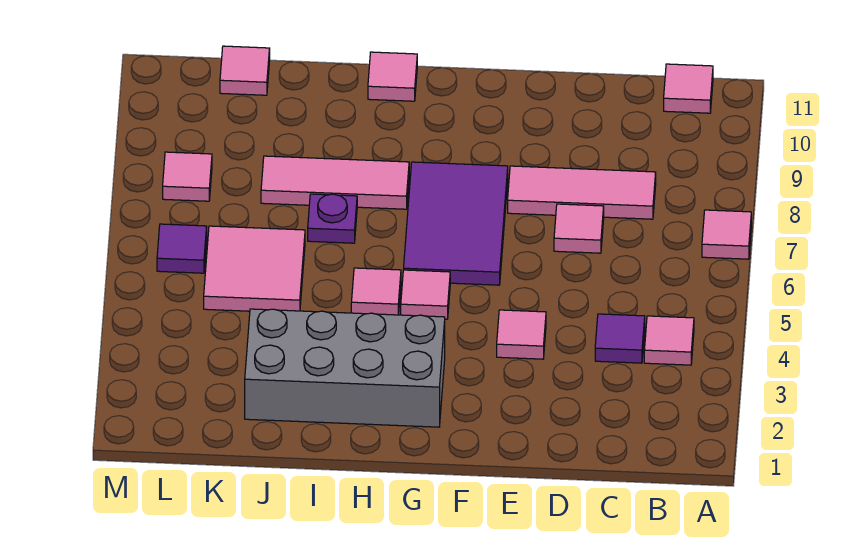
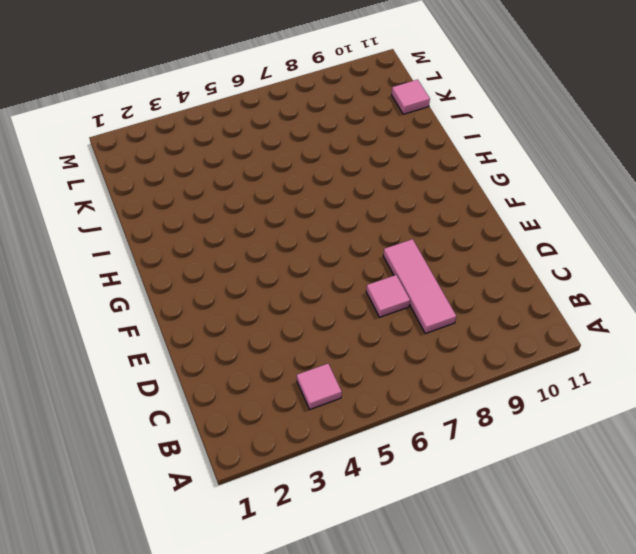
none -> pink 1x1 tile [702,210,751,259]
none -> pink 1x1 tile [664,64,713,113]
none -> purple 1x1 tile [595,314,645,363]

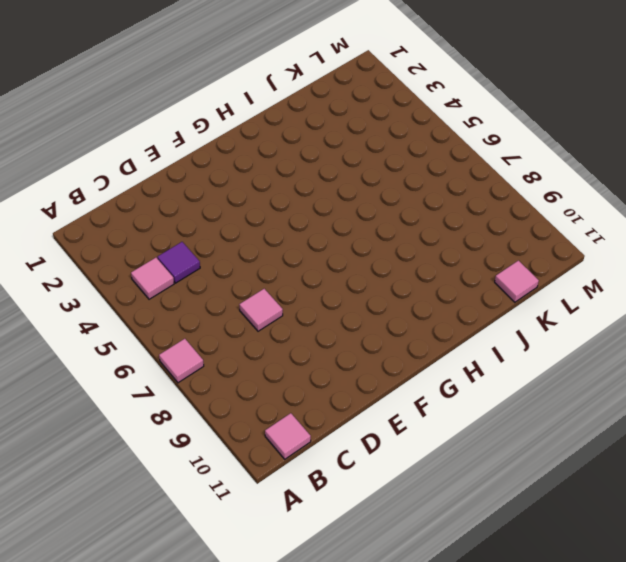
none -> pink 1x3 tile [508,166,656,219]
none -> pink 1x1 tile [497,310,546,359]
none -> purple 2x3 tile [404,162,508,285]

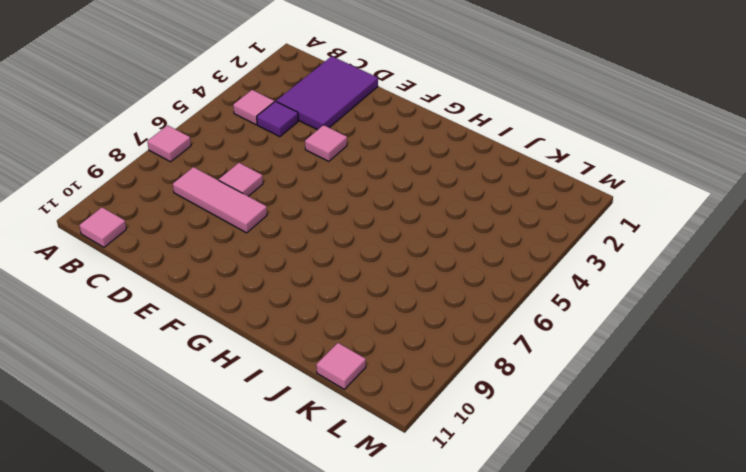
purple 2x3 tile [276,56,378,130] -> purple 2x3 tile moved to [404,162,508,285]
none -> grey 2x4 brick [245,309,445,427]
none -> pink 1x1 tile [401,270,450,319]
none -> pink 1x1 tile [351,268,401,315]

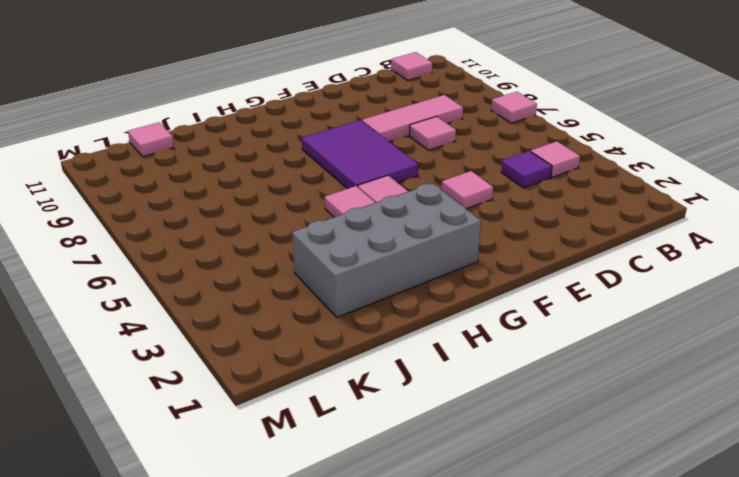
none -> pink 1x3 tile [261,156,409,209]
none -> pink 1x1 tile [368,52,417,101]
none -> purple 1x1 plate [308,194,357,243]

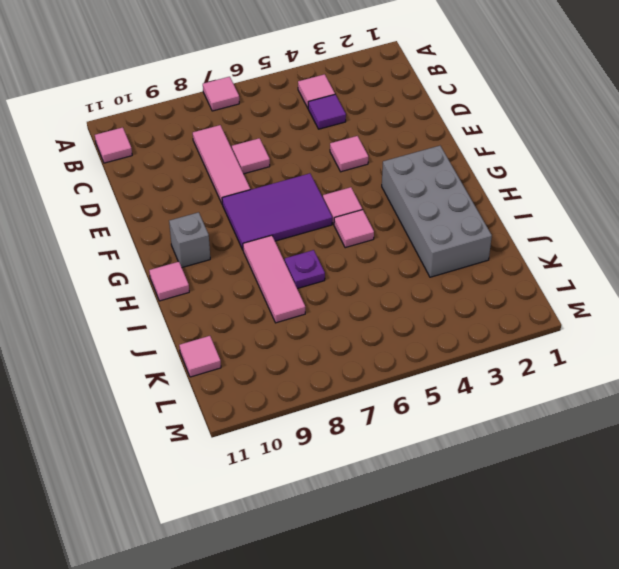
grey 1x1 brick [169,212,210,268] -> none
none -> pink 2x2 tile [204,226,305,311]
none -> purple 1x1 tile [157,224,207,273]
none -> pink 1x1 tile [163,152,212,201]

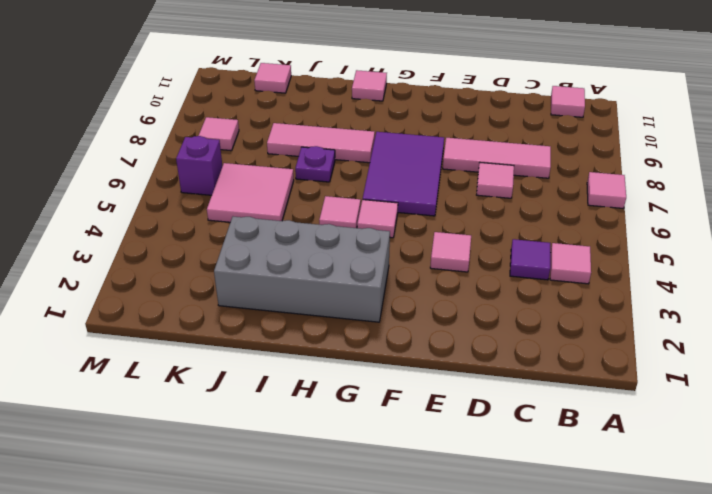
purple 1x1 brick [176,136,222,195] -> purple 1x1 tile [157,224,207,273]

